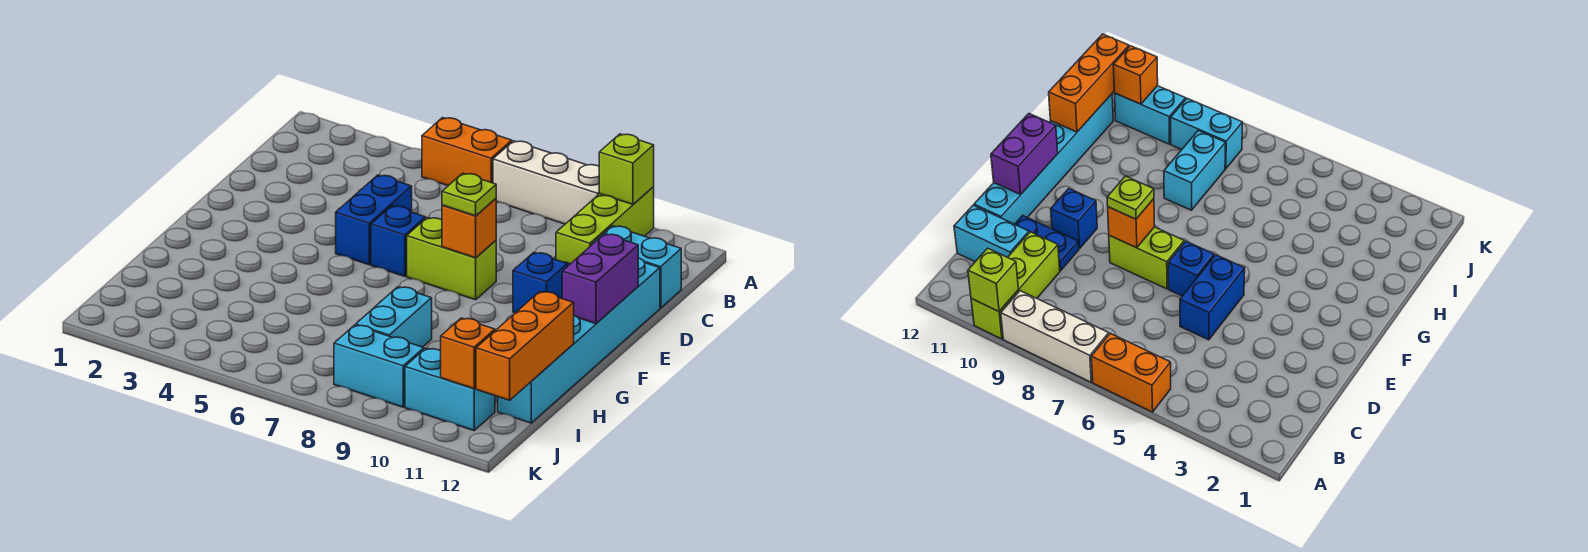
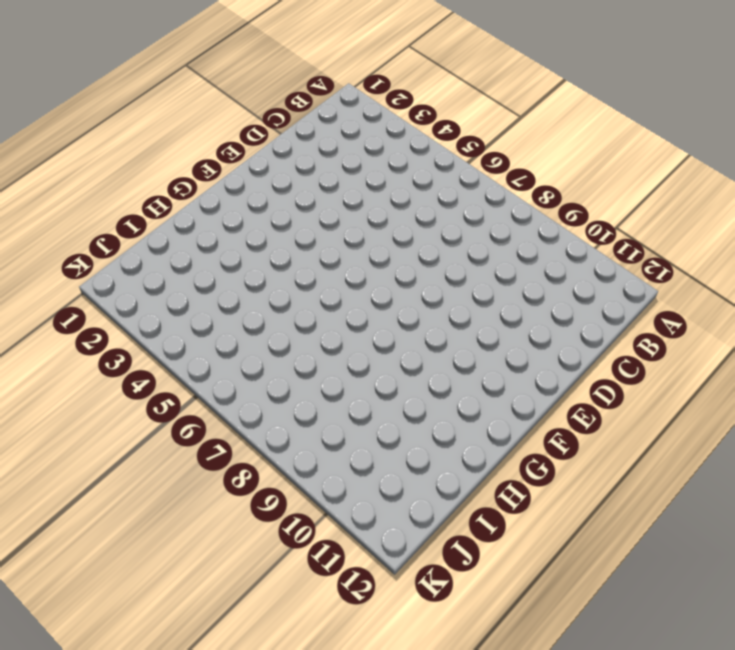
none -> orange 1x2 brick [422,118,512,186]
none -> white 1x3 brick [493,141,599,224]
none -> lime 1x3 brick [556,187,654,264]

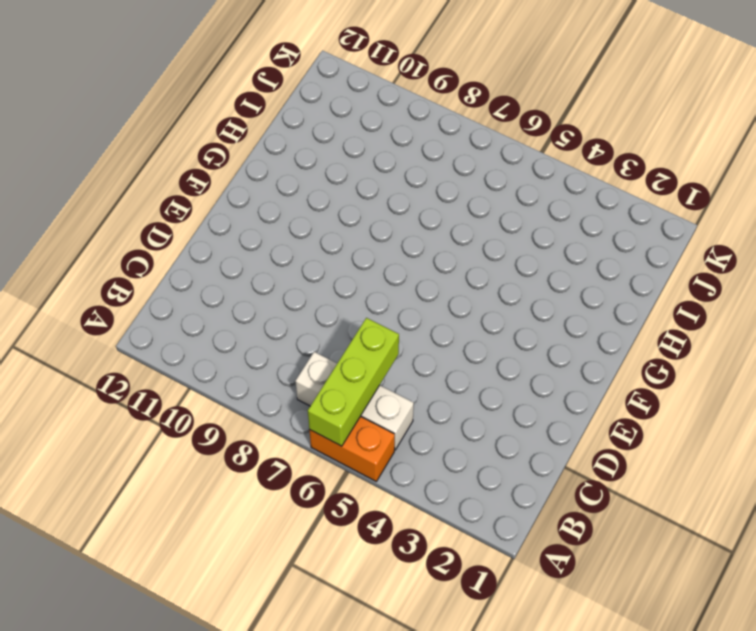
lime 1x3 brick [308,318,399,446] -> lime 1x3 brick moved to [556,187,654,264]
white 1x3 brick [295,352,414,450] -> white 1x3 brick moved to [493,141,599,224]
none -> cyan 1x2 brick [592,226,681,308]
none -> blue 1x2 brick [336,175,412,265]
none -> blue 1x2 plate [1015,216,1079,271]

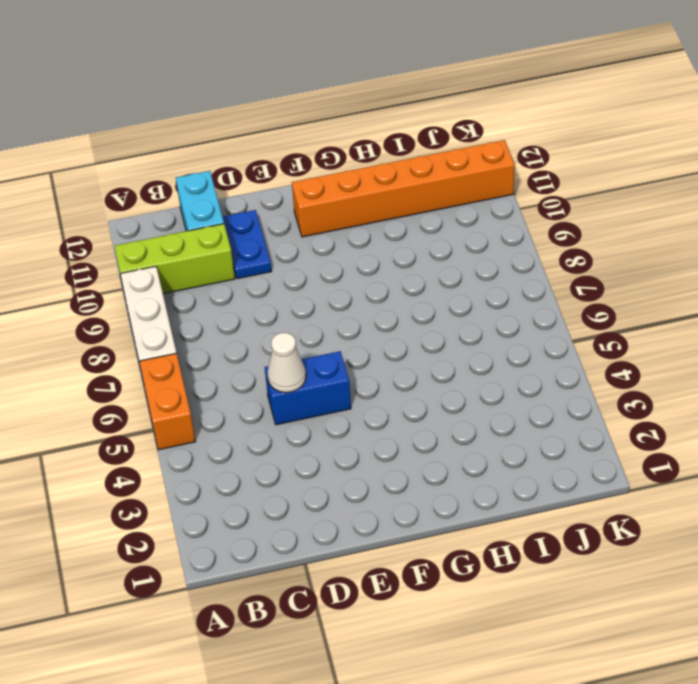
white 1x1 cone [268,333,306,393] -> none
orange 1x6 brick [292,140,515,237] -> cyan 1x2 brick [405,348,495,430]
none -> cyan 1x6 brick [498,258,660,423]
none -> blue 1x1 brick [371,206,425,276]
none -> lime 1x2 brick [407,218,496,300]

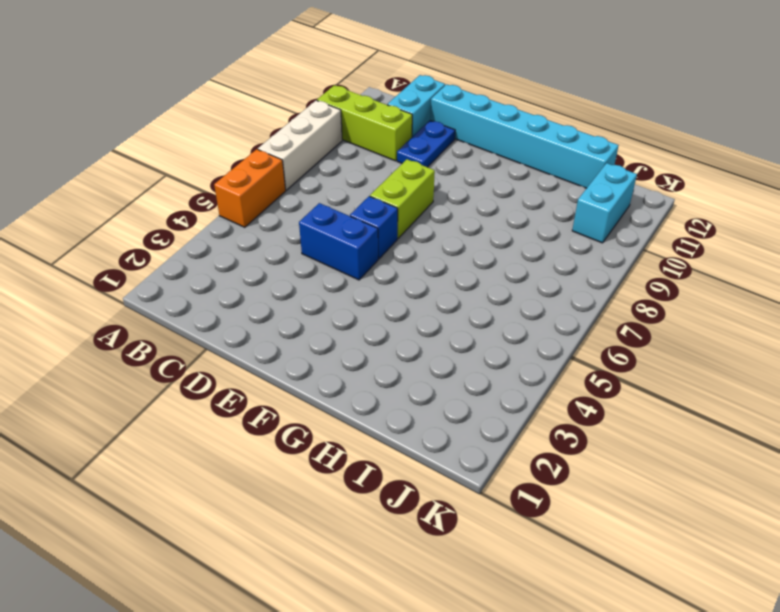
none -> blue 1x1 brick [513,252,567,313]
none -> cyan 1x2 brick [356,287,432,347]
none -> cyan 1x2 brick [334,325,424,407]

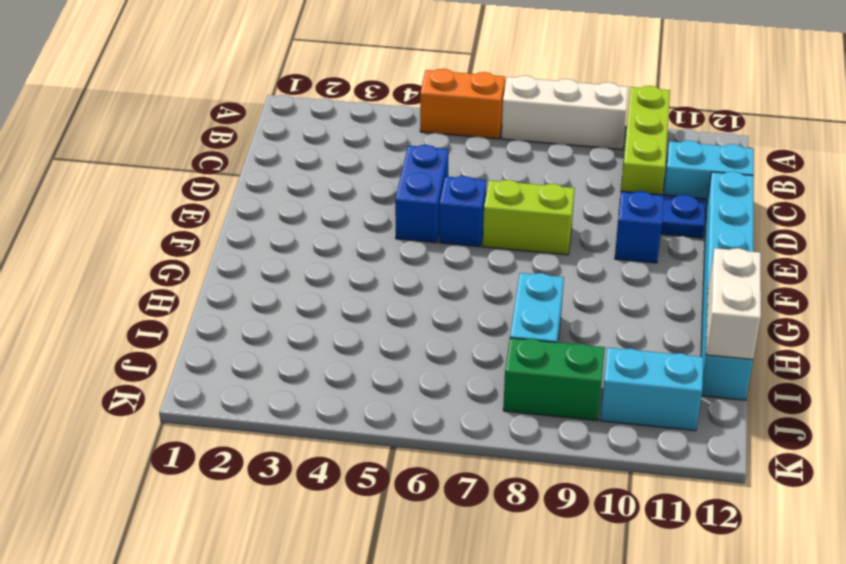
white 1x2 brick [706,248,761,360] -> orange 1x3 brick [476,292,574,400]
green 1x2 brick [503,338,605,421] -> cyan 1x2 brick [334,325,424,407]
none -> lime 1x1 brick [599,134,654,204]
none -> orange 1x1 brick [442,199,496,258]
none -> purple 1x2 brick [562,234,638,324]

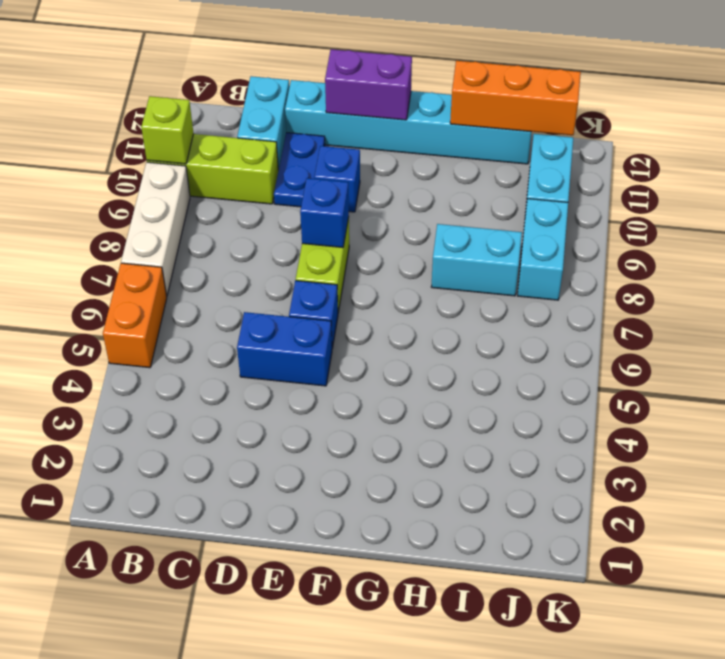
blue 1x1 brick [300,178,349,248] -> orange 1x1 brick [442,199,496,258]
none -> orange 1x1 brick [441,318,495,389]
none -> lime 1x1 plate [442,173,496,216]

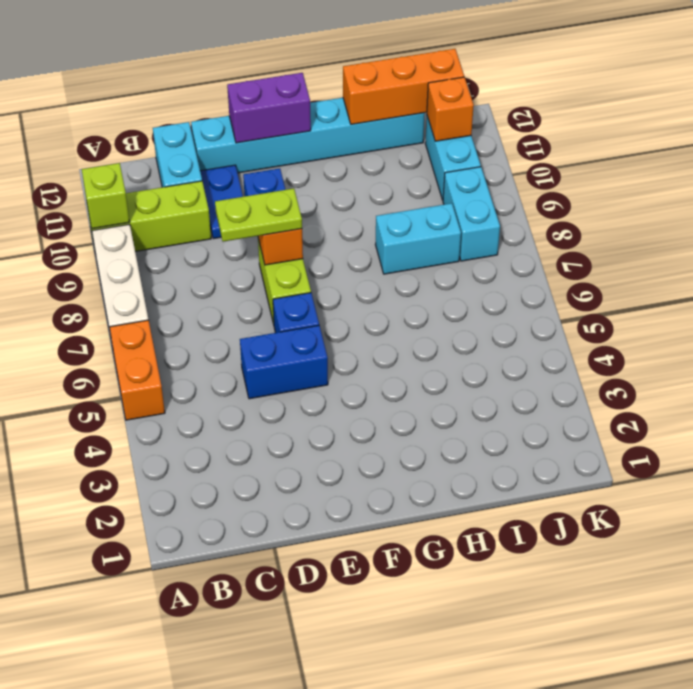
lime 1x2 plate [215,188,302,242] -> lime 1x1 plate [442,173,496,216]

